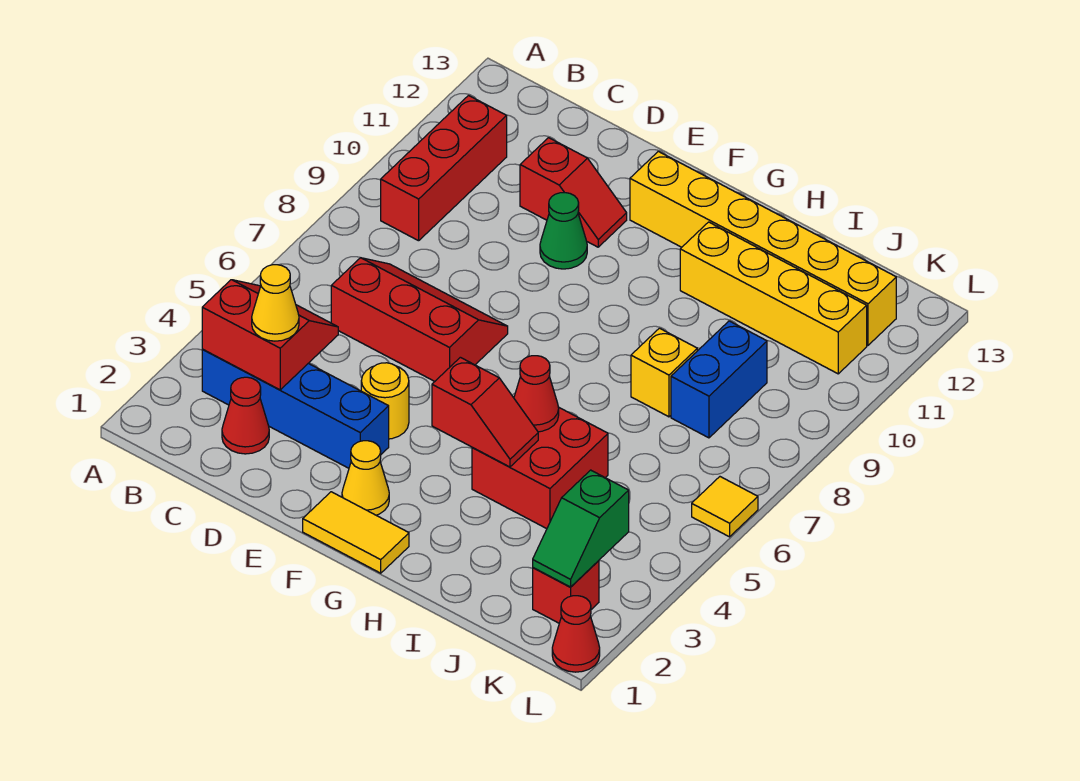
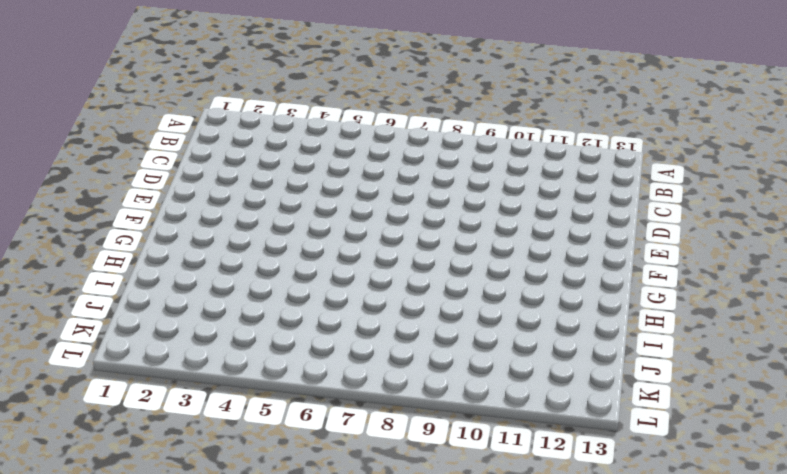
none -> blue 1x4 brick [202,349,389,468]
none -> red 1x3 brick [381,96,507,241]
none -> red 1x1 cone [222,377,269,454]

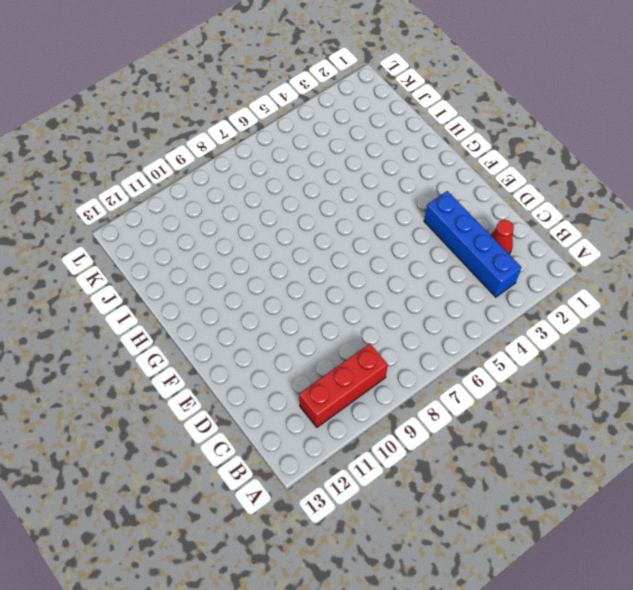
none -> red 2x3 slope [331,258,508,381]
none -> red 1x2 slope [520,138,627,247]
none -> yellow 1x1 round brick [361,363,409,439]

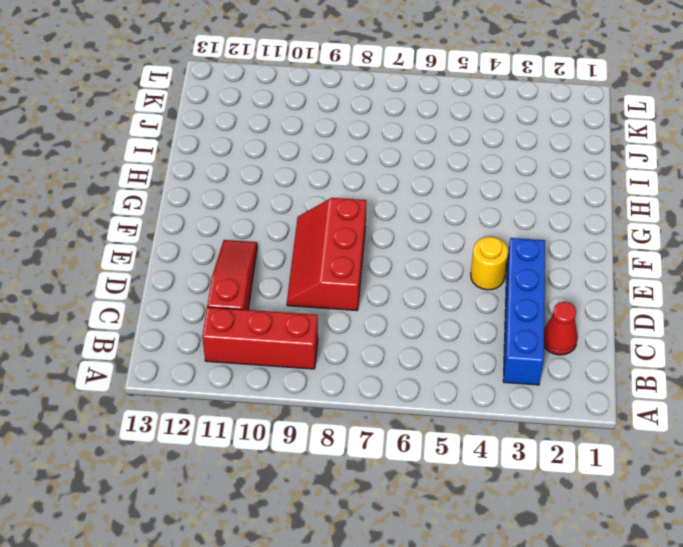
red 1x3 slope [207,240,257,310] -> red 1x2 slope [520,138,627,247]
red 2x3 slope [287,198,366,311] -> red 2x3 slope moved to [331,258,508,381]
none -> green 1x1 cone [540,193,587,269]
none -> yellow 1x2 tile [303,492,409,573]
none -> yellow 1x1 cone [342,441,389,515]

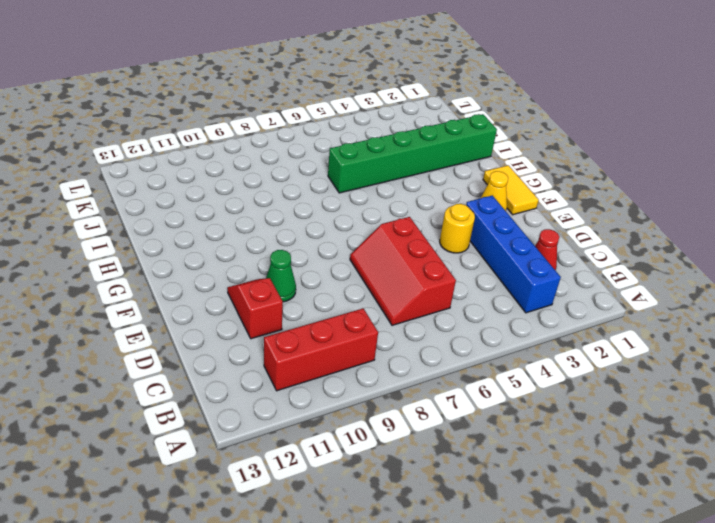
green 1x6 brick [328,114,497,193] -> red 2x2 brick [472,407,608,529]
none -> yellow 1x6 brick [630,151,896,345]
none -> yellow 1x4 brick [680,222,867,374]
none -> yellow 1x1 brick [631,328,697,417]

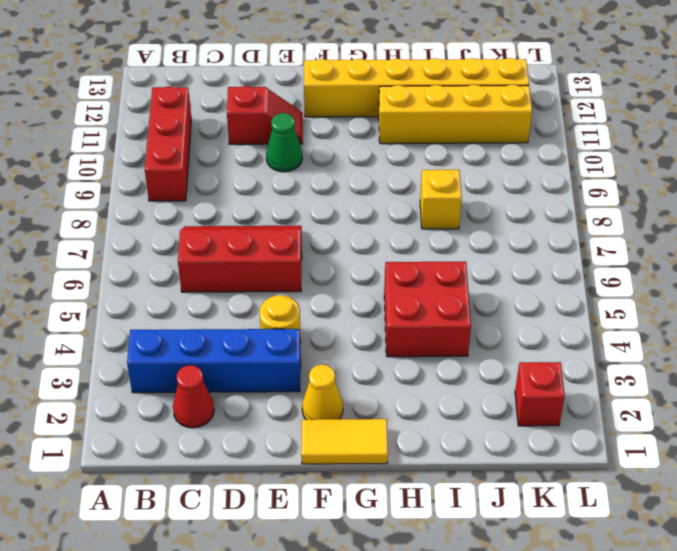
none -> blue 1x2 brick [671,321,767,438]
none -> red 1x1 cone [552,596,600,672]
none -> yellow 1x1 tile [692,477,758,537]

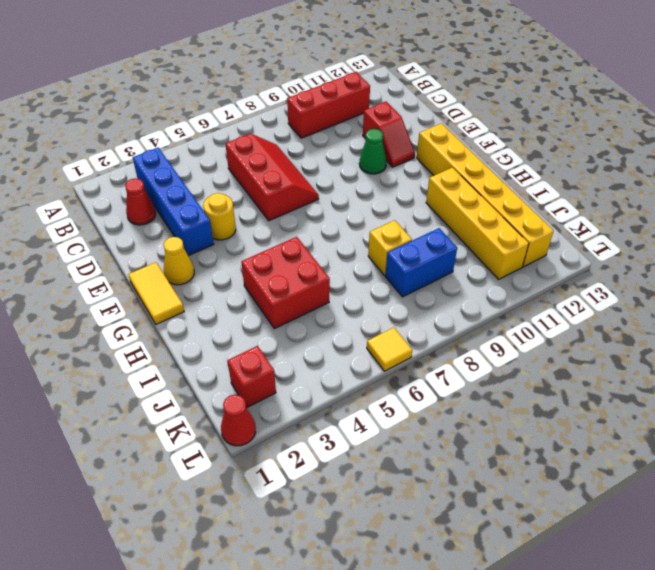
none -> red 2x2 slope [202,280,338,390]
none -> red 1x2 slope [432,357,538,467]
none -> red 1x1 cone [514,356,559,432]

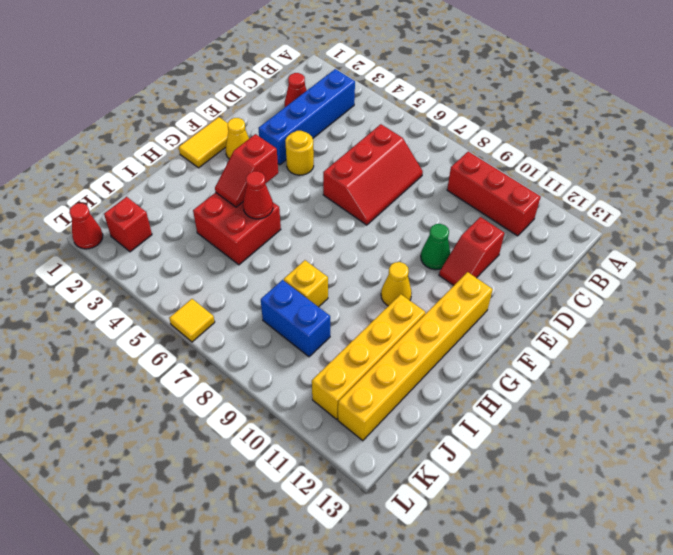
yellow 1x1 cone [381,262,412,306] -> yellow 1x1 cone moved to [252,265,299,341]
none -> red 2x2 slope [202,280,338,390]
none -> green 1x2 slope [533,470,629,587]

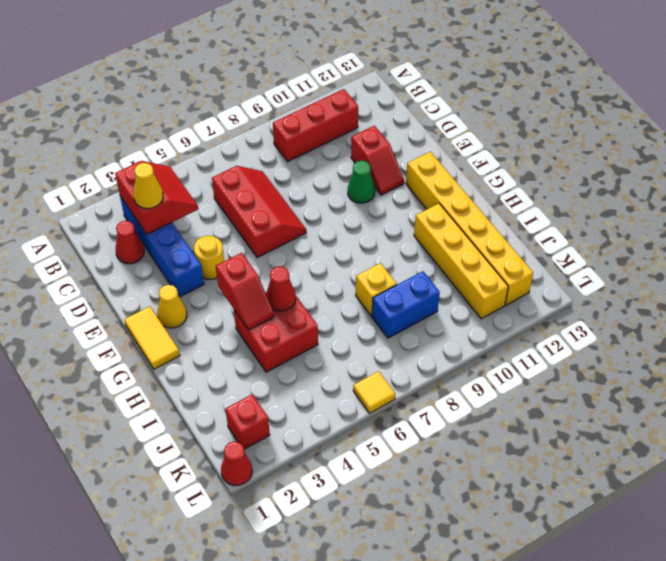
none -> green 1x2 slope [533,470,629,587]

